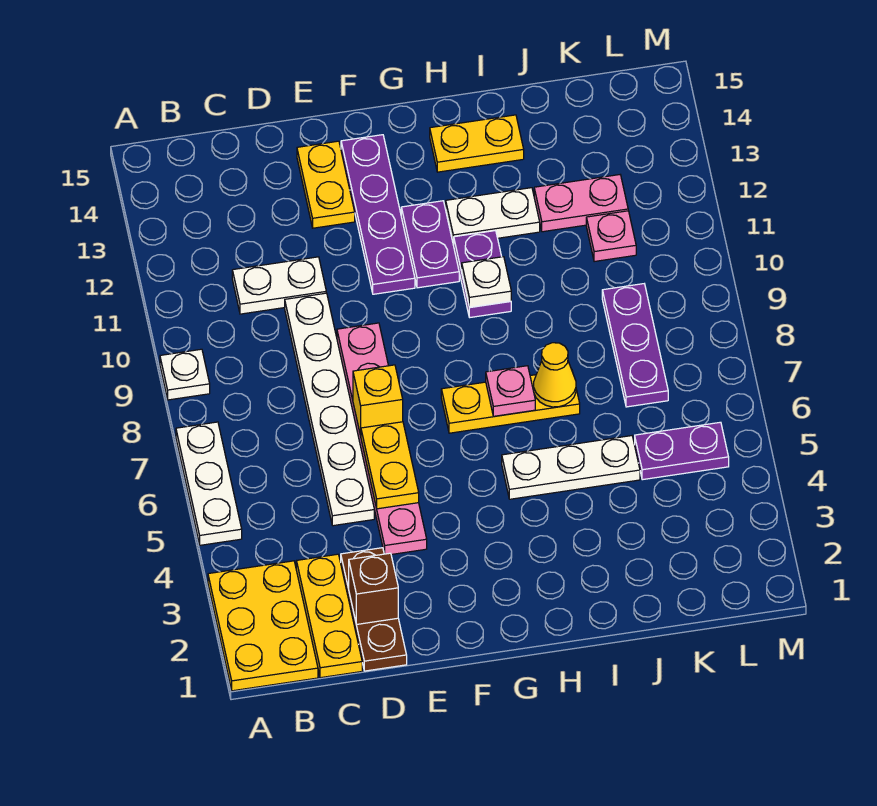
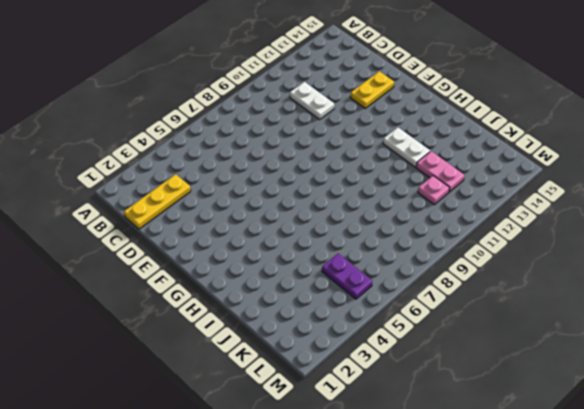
none -> yellow 2x3 plate [208,561,318,691]
none -> white 1x3 plate [176,422,242,545]
none -> white 1x1 plate [160,349,210,400]

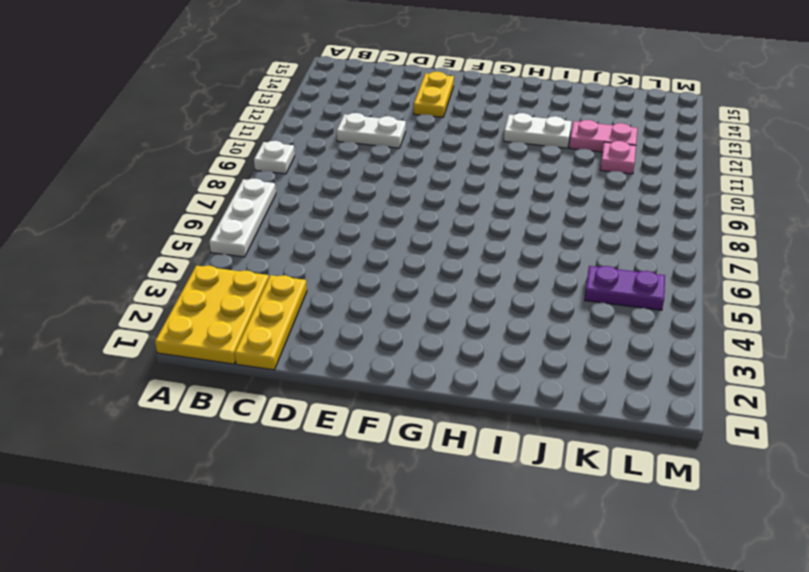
none -> brown 1x3 plate [341,548,407,671]
none -> white 1x6 plate [285,293,374,526]
none -> pink 1x6 plate [337,323,427,554]

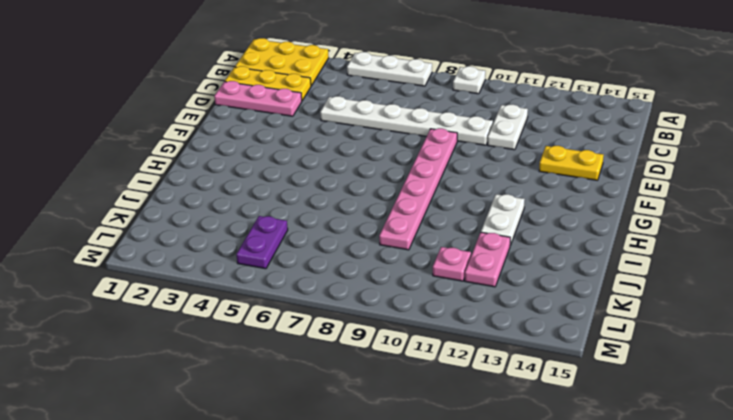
pink 1x3 plate [214,81,302,116] -> brown 1x3 plate [341,548,407,671]
pink 1x6 plate [379,128,457,250] -> pink 1x6 plate turned to [337,323,427,554]
none -> purple 1x4 plate [341,135,415,294]
none -> yellow 1x3 plate [441,371,580,433]
none -> purple 1x2 plate [401,201,459,288]

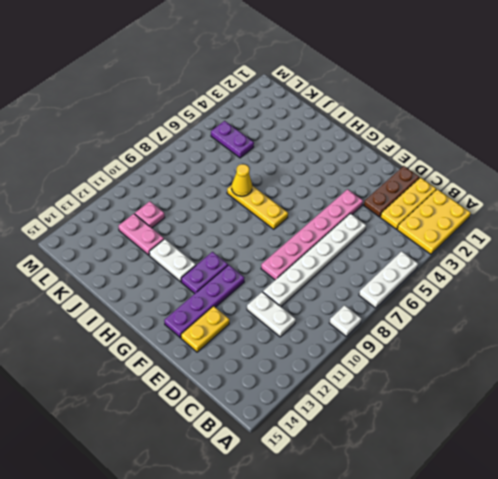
none -> white 1x3 plate [502,436,640,499]
none -> purple 1x2 plate [454,231,511,317]
none -> yellow 1x2 plate [430,115,524,172]

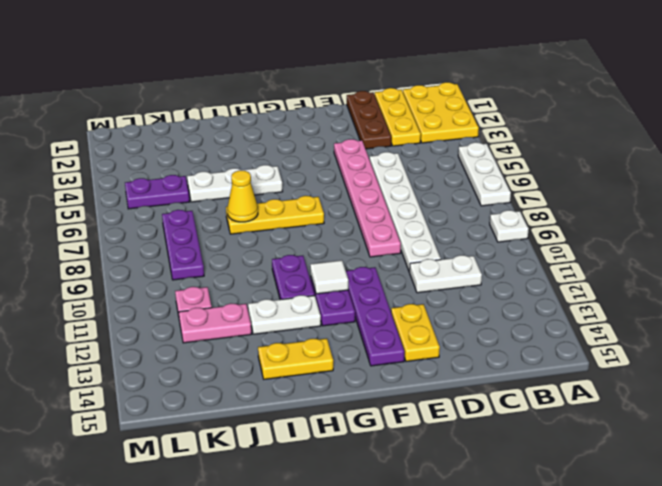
white 1x1 tile [310,260,348,294] -> none
none -> brown 1x1 brick [349,553,398,625]
none -> yellow 1x2 plate [361,422,419,509]
none -> yellow 1x1 brick [353,365,403,436]

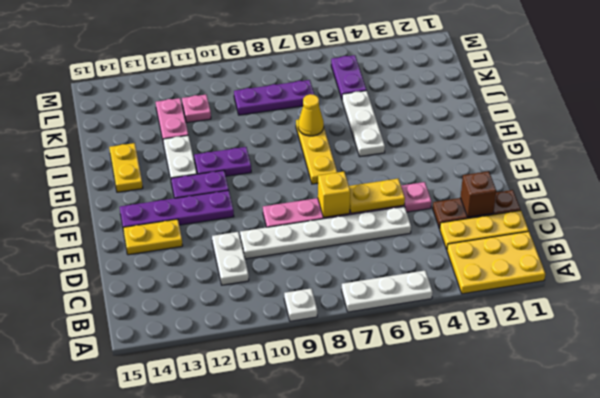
none -> pink 1x1 plate [486,366,535,416]
none -> white 1x1 plate [462,257,511,307]

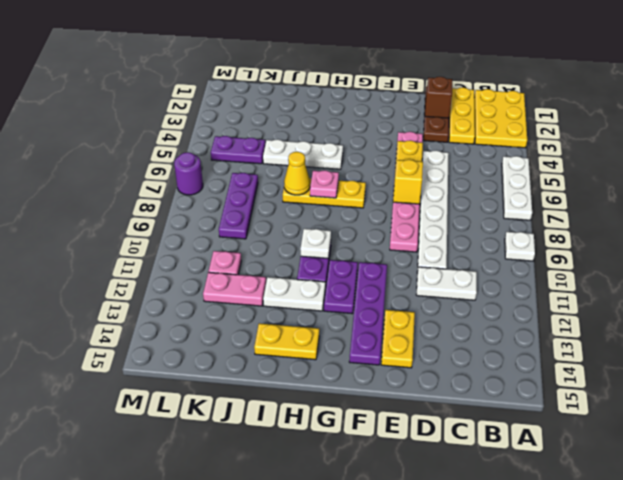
purple 1x1 round brick [174,152,203,195] -> none

